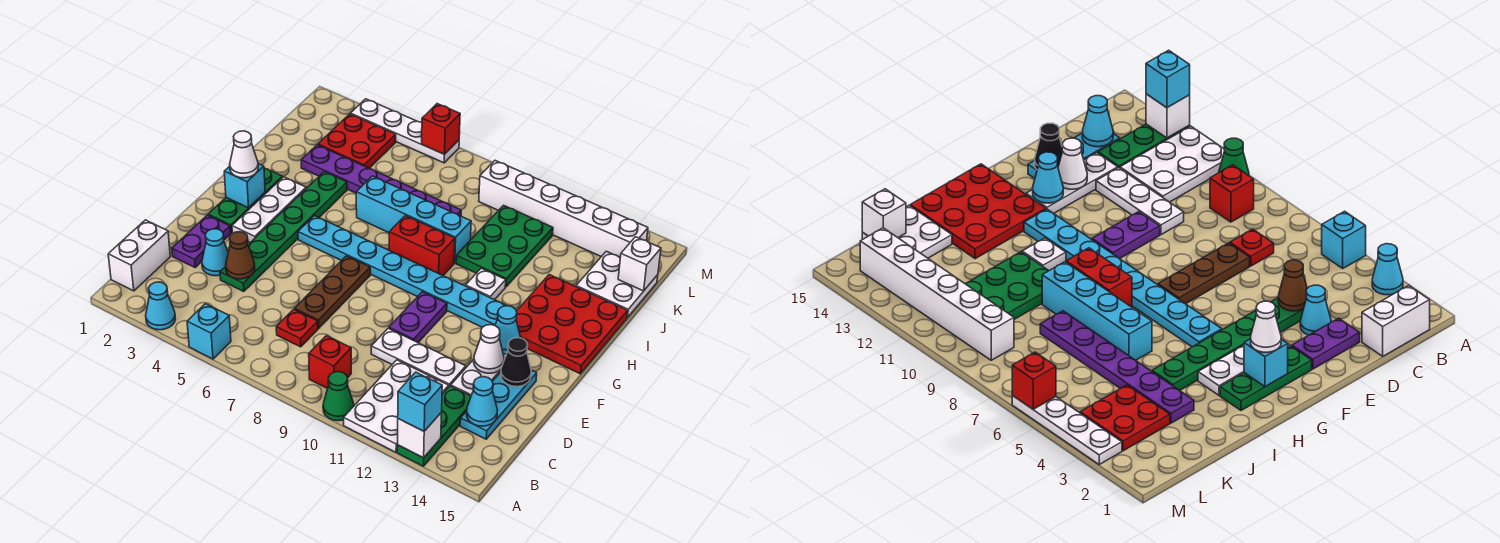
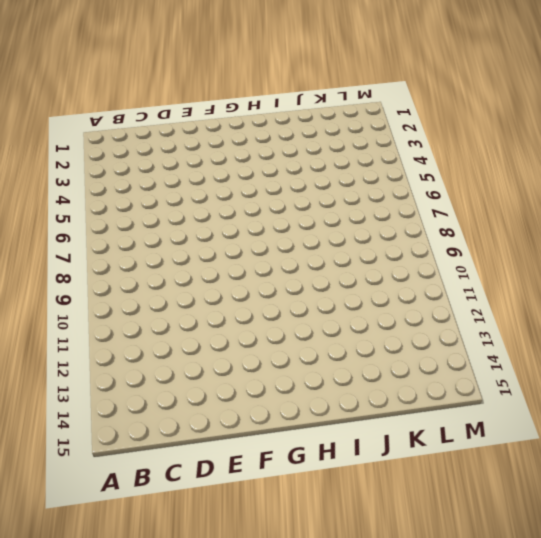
none -> cyan 1x1 cone [146,282,175,330]
none -> cyan 1x1 brick [187,304,231,359]
none -> green 1x1 cone [323,372,354,421]
none -> white 2x3 plate [344,360,449,452]

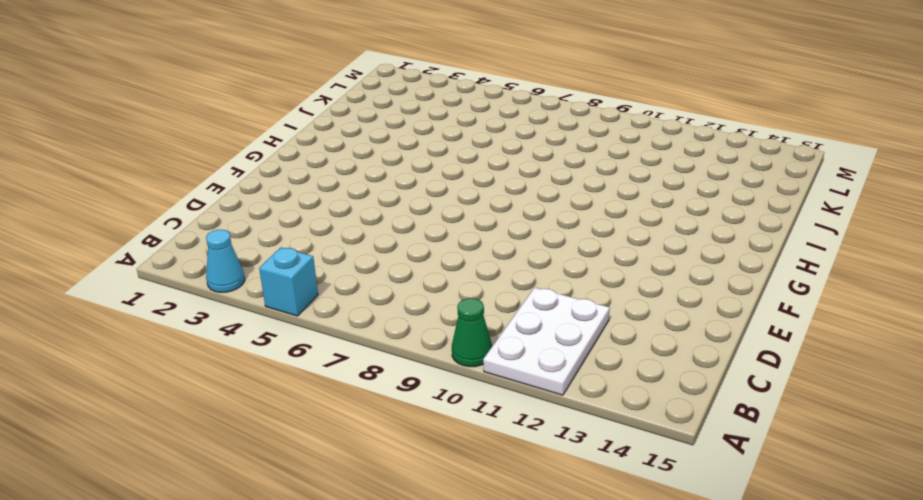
none -> green 1x3 plate [397,386,471,466]
none -> white 1x2 brick [108,220,170,291]
none -> red 1x1 brick [309,336,351,389]
none -> red 1x1 plate [276,309,318,347]

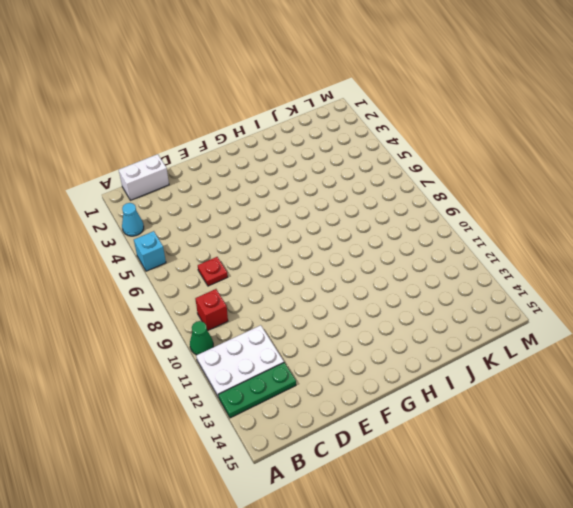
none -> cyan 1x3 plate [460,370,537,439]
none -> purple 1x2 plate [172,215,230,267]
none -> cyan 1x1 cone [202,229,228,276]
none -> green 1x6 plate [220,172,347,292]

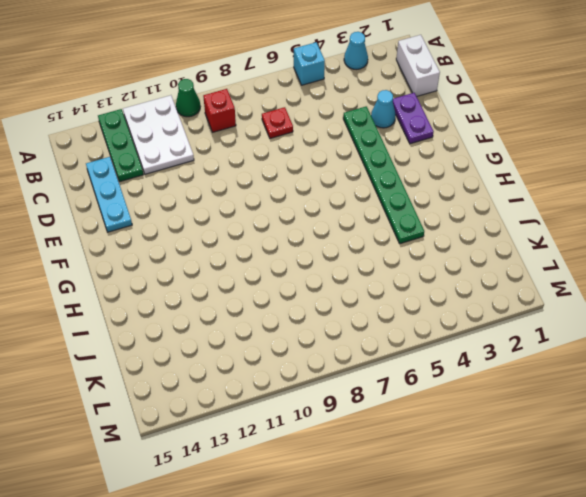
none -> brown 1x3 plate [295,256,370,328]
none -> white 1x3 plate [371,328,466,386]
none -> white 1x3 plate [451,354,506,396]
none -> purple 1x2 plate [389,292,447,342]

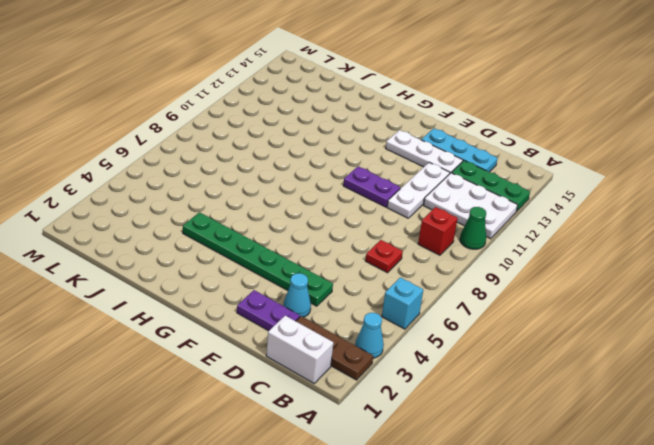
brown 1x3 plate [296,316,373,380] -> brown 1x3 plate moved to [295,256,370,328]
none -> green 1x3 plate [208,168,282,233]
none -> white 1x3 plate [232,177,306,242]
none -> cyan 1x8 plate [298,216,507,327]
none -> red 3x3 plate [516,275,628,374]

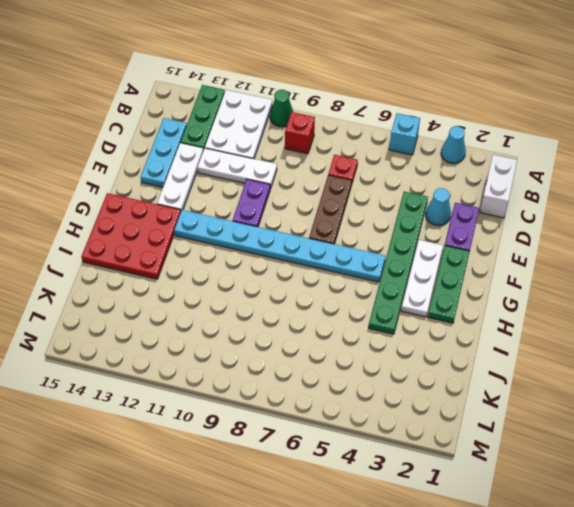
none -> red 1x2 brick [389,216,455,275]
none -> white 1x1 plate [466,268,506,300]
none -> cyan 1x4 brick [356,176,471,263]
none -> green 2x3 plate [456,205,553,287]

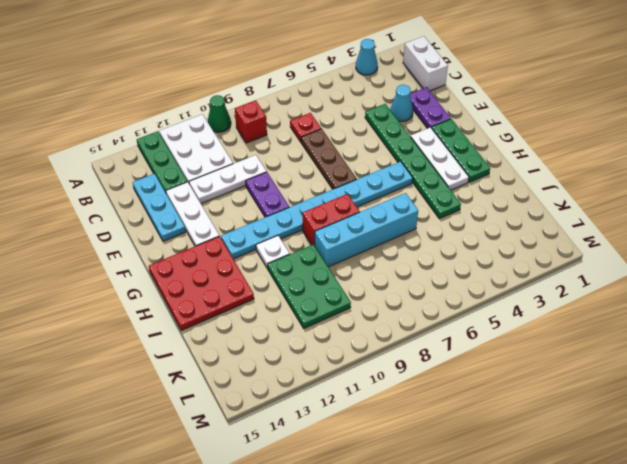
none -> cyan 1x1 brick [187,304,231,359]
none -> purple 1x6 plate [301,145,461,216]
none -> white 2x2 plate [576,251,658,318]
none -> red 2x2 plate [318,114,396,168]

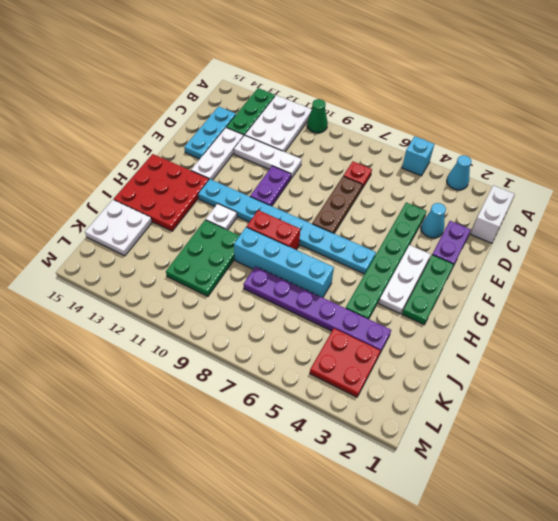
none -> red 1x1 brick [309,336,351,389]
none -> white 1x6 brick [479,161,648,257]
none -> white 1x4 plate [350,99,459,163]
none -> white 1x1 brick [398,412,442,458]

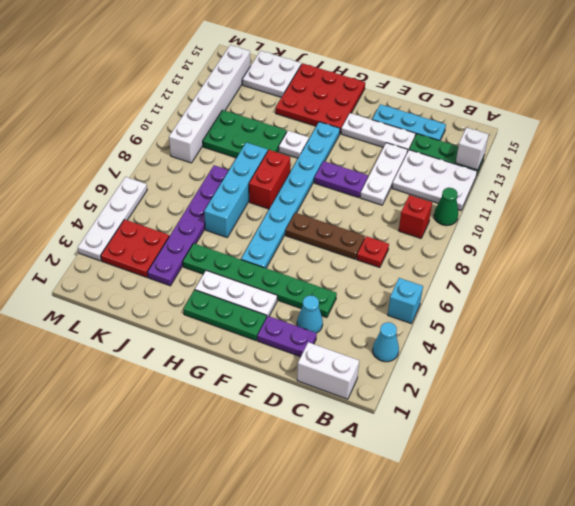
none -> cyan 1x1 cone [467,377,498,426]
none -> brown 1x1 cone [226,232,255,279]
none -> white 1x1 cone [474,325,504,373]
none -> black 1x1 cone [501,338,531,387]

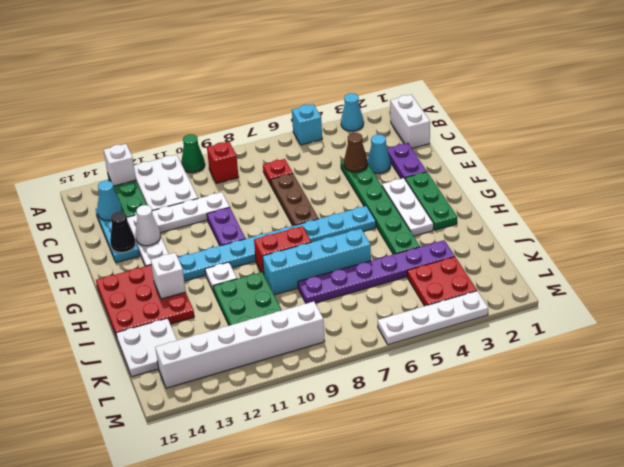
white 1x1 brick [151,253,186,299] -> white 1x1 brick moved to [618,237,661,291]
none -> cyan 1x1 cone [495,306,521,354]
none -> cyan 1x1 brick [224,164,265,208]
none -> red 1x1 brick [422,104,460,154]
none -> cyan 1x1 brick [398,372,442,431]

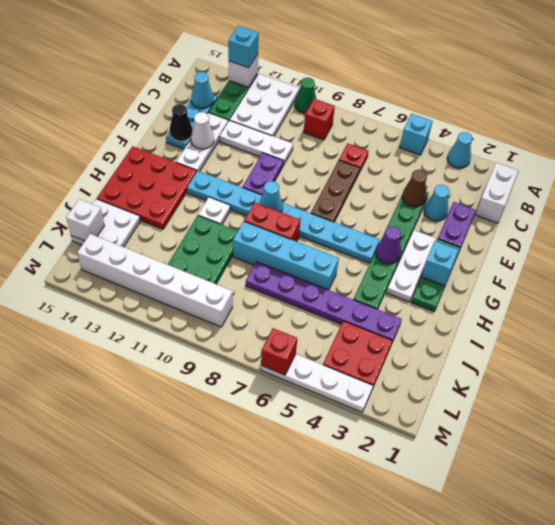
purple 1x1 cone [376,226,401,263] -> none
cyan 1x1 cone [259,181,283,212] -> cyan 1x1 cone moved to [495,306,521,354]
none -> white 1x1 cone [230,131,258,178]

